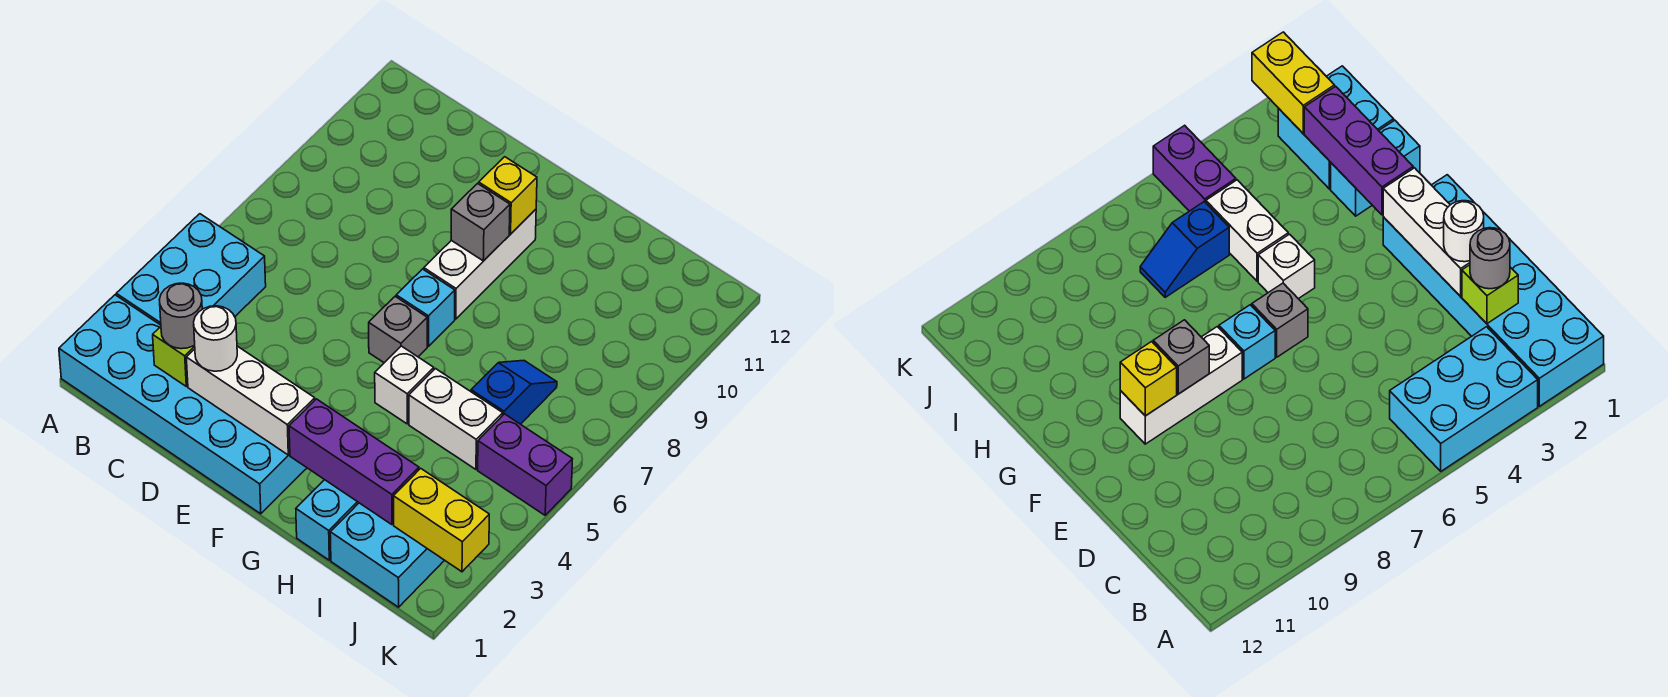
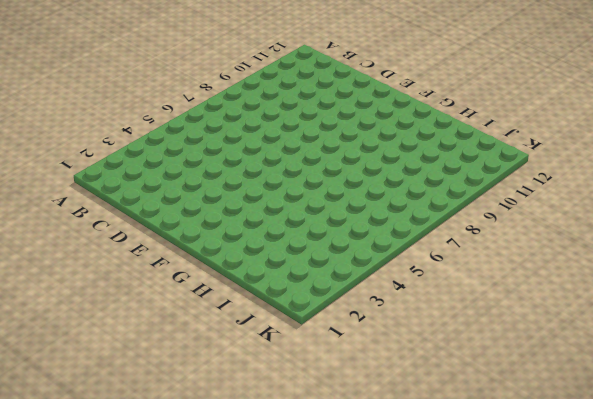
none -> cyan 2x6 brick [59,295,307,514]
none -> cyan 2x3 brick [116,214,266,325]
none -> grey 1x1 brick [369,297,427,363]

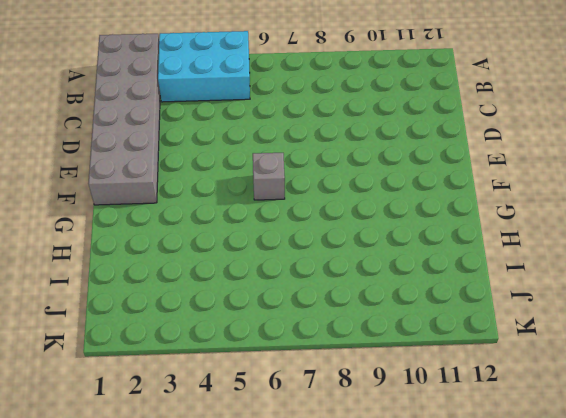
grey 2x6 brick [88,34,160,205] -> cyan 2x6 brick [59,295,307,514]
none -> cyan 1x1 brick [396,269,455,346]
none -> white 1x3 brick [424,209,536,319]
none -> white 1x1 brick [375,346,434,424]

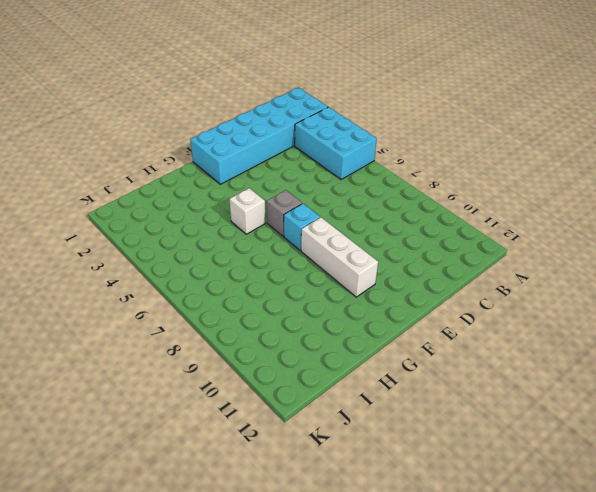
none -> cyan 1x2 brick [296,480,359,560]
none -> white 1x2 brick [409,369,503,469]
none -> cyan 2x2 brick [330,503,444,607]

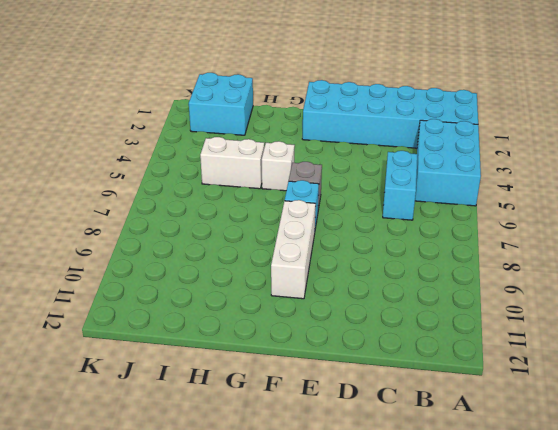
cyan 1x2 brick [383,151,417,220] -> cyan 1x2 brick moved to [296,480,359,560]
none -> blue 1x2 slope [471,361,557,424]
none -> purple 1x2 brick [478,414,572,515]
none -> lime 1x1 brick [153,327,195,386]

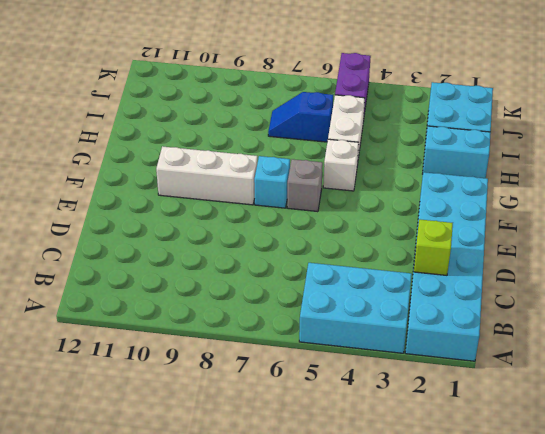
none -> white 1x3 brick [186,346,315,455]
none -> grey 1x1 brick [451,184,510,261]
none -> yellow 1x1 brick [479,157,537,234]

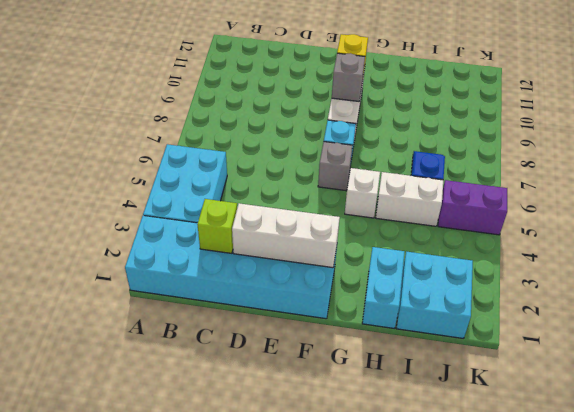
none -> purple 1x3 brick [289,399,419,525]
none -> yellow 1x2 brick [394,468,489,572]
none -> grey 1x1 round brick [159,283,202,349]

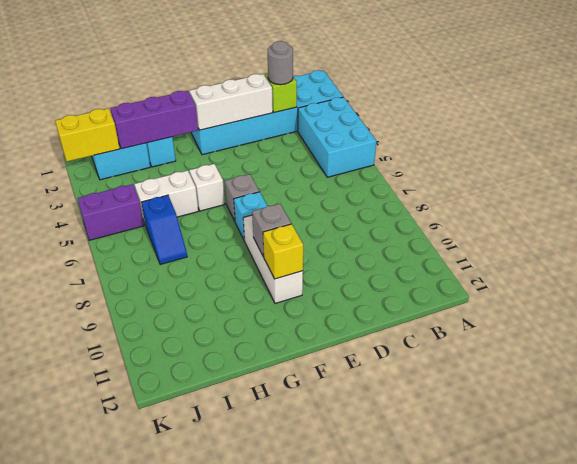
none -> white 1x1 round brick [194,306,237,371]

